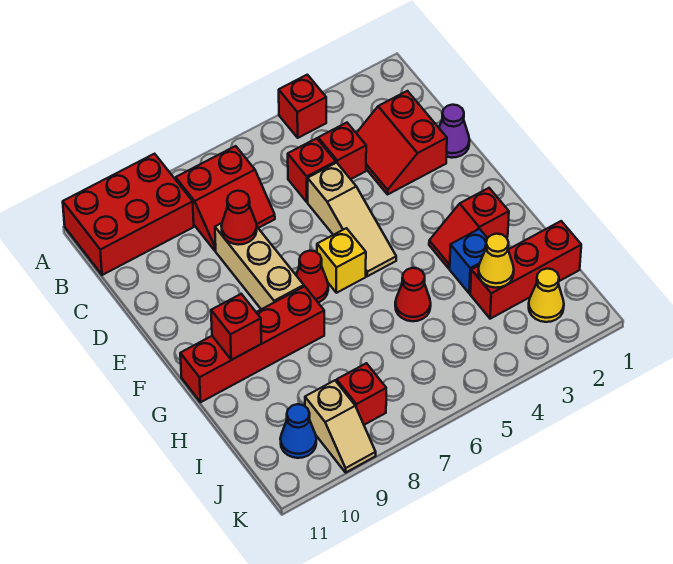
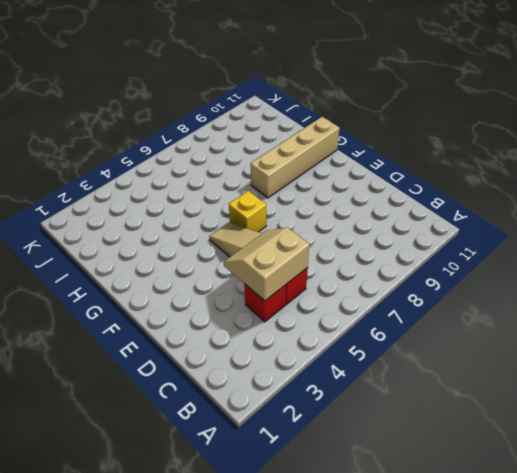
tan 2x2 slope [224,227,309,301] -> none
tan 1x4 brick [251,117,340,198] -> red 1x4 brick [180,286,324,402]
none -> red 1x1 brick [279,75,326,138]
none -> red 2x3 brick [63,154,194,275]
none -> red 2x2 slope [176,146,275,251]

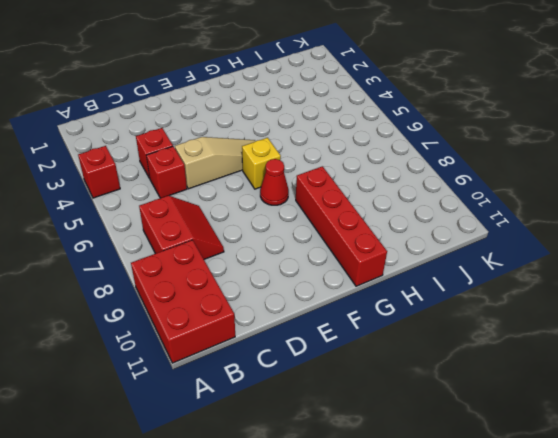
none -> red 2x2 slope [356,91,447,194]
none -> purple 1x1 cone [439,105,470,158]
none -> tan 1x3 brick [215,223,304,309]

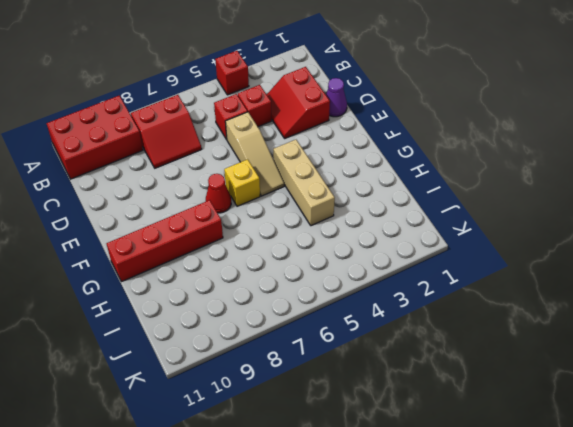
tan 1x3 brick [273,140,335,226] -> tan 1x3 brick moved to [215,223,304,309]
none -> red 1x2 slope [429,188,509,268]
none -> blue 1x1 brick [450,229,487,293]
none -> red 1x1 cone [395,268,431,321]

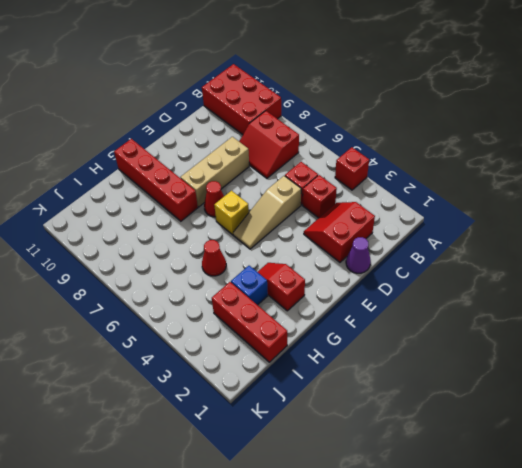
none -> yellow 1x1 cone [529,269,564,322]
none -> red 1x1 brick [337,363,386,425]
none -> tan 1x2 slope [305,380,376,472]

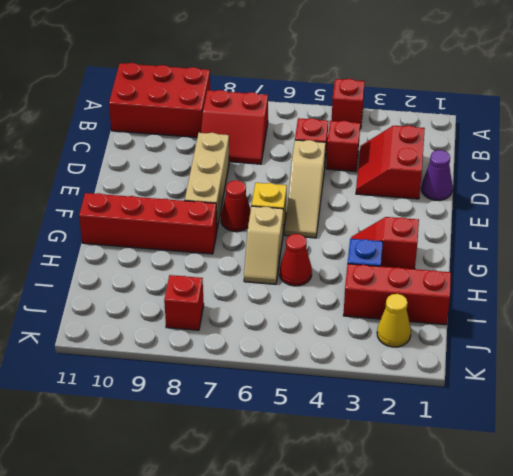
tan 1x2 slope [244,206,283,284] -> tan 1x2 slope moved to [305,380,376,472]
none -> blue 1x1 cone [280,404,316,458]
none -> red 1x1 cone [221,191,257,245]
none -> red 1x1 brick [211,294,261,360]

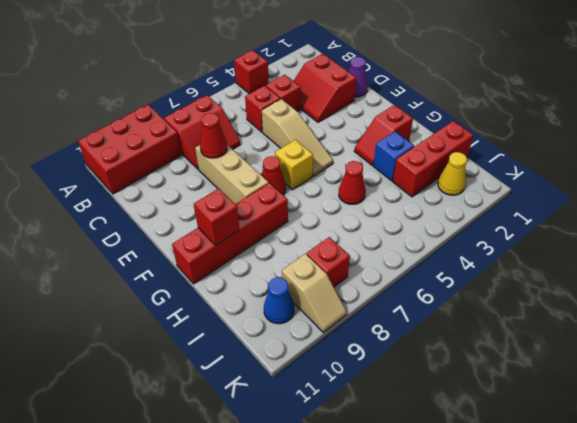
none -> yellow 1x1 cone [478,234,514,288]

